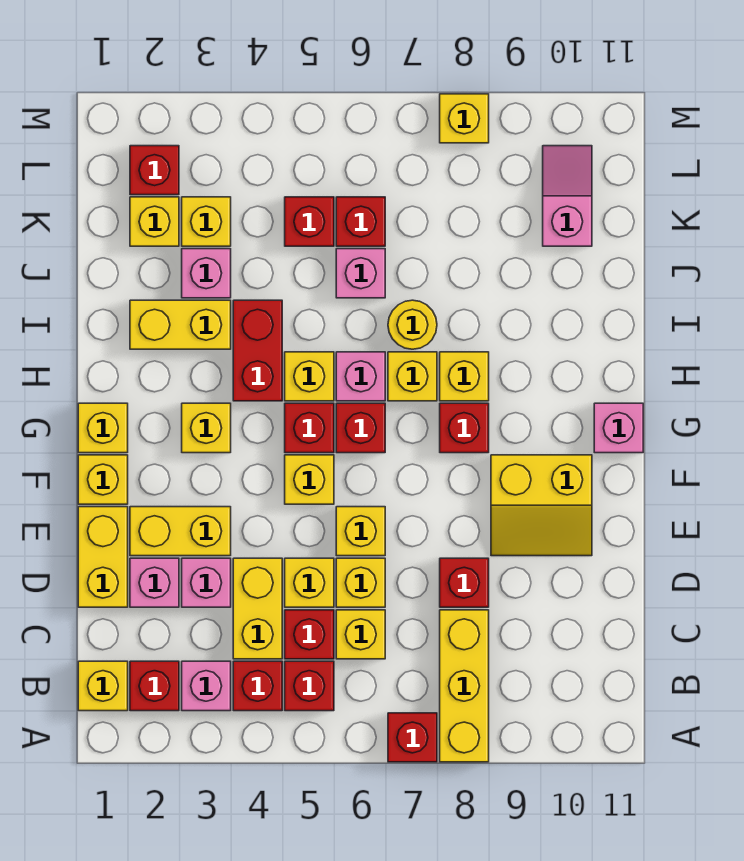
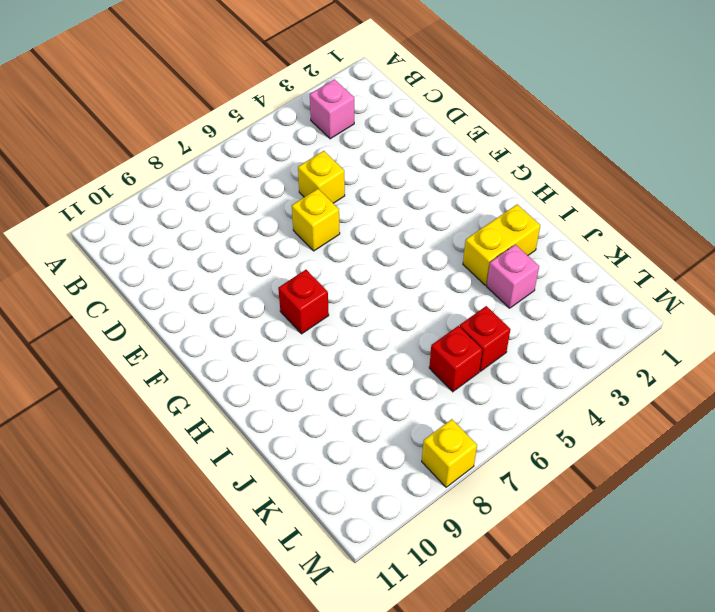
none -> red 1x1 brick [388,713,437,762]
none -> yellow 1x3 brick [440,610,489,762]
none -> yellow 1x1 brick [78,661,128,711]
none -> red 1x1 brick [130,661,179,711]

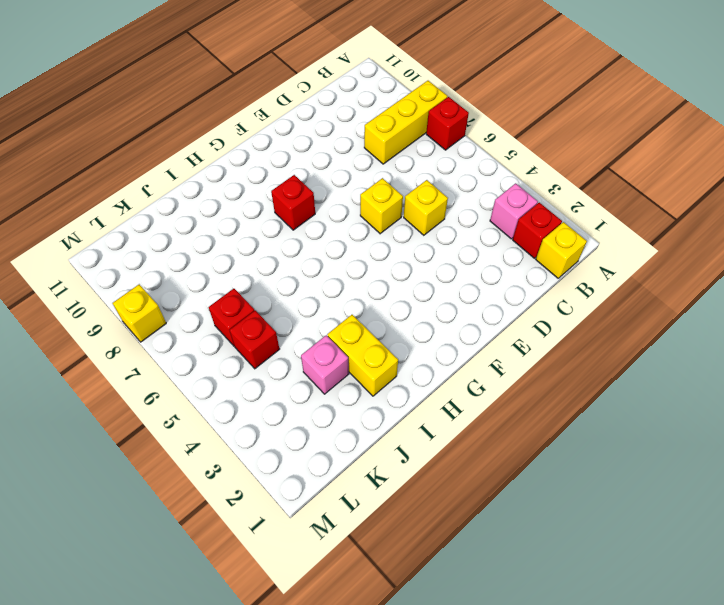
none -> red 1x1 brick [233,661,282,711]
none -> red 1x1 brick [285,661,334,711]
none -> yellow 1x2 brick [233,558,282,659]
none -> red 1x1 brick [285,610,334,659]

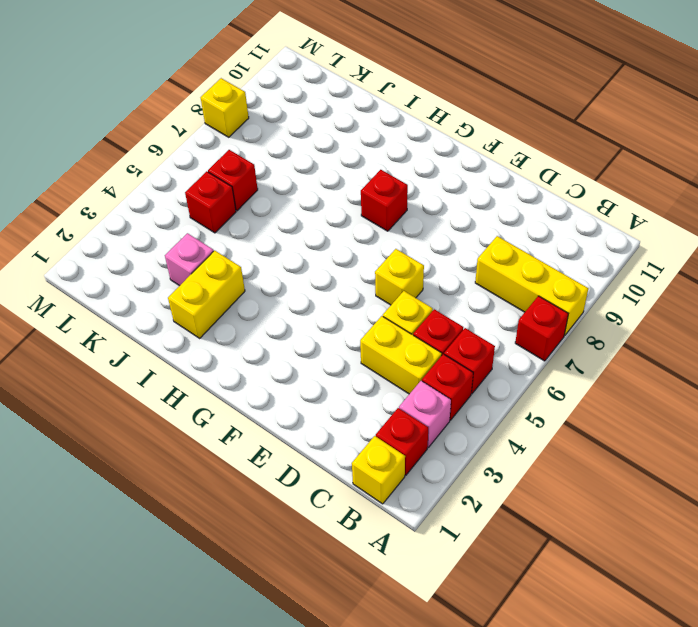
none -> yellow 1x1 brick [336,610,385,659]
none -> yellow 1x2 brick [78,507,128,607]
none -> pink 1x1 brick [130,558,179,607]
none -> pink 1x1 brick [182,558,231,607]

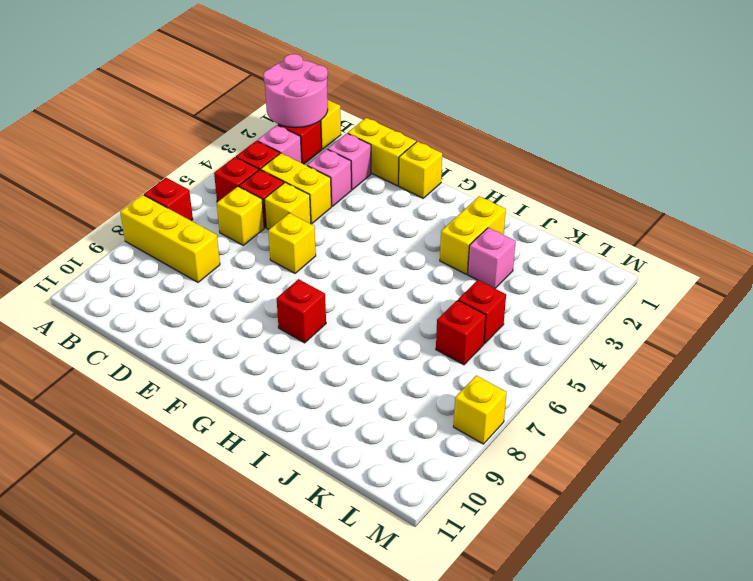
pink 2x2 round brick [263,54,328,128] -> none
none -> yellow 1x1 brick [336,558,385,607]
none -> red 1x1 brick [440,558,489,607]
none -> yellow 1x2 brick [130,507,231,556]
none -> yellow 2x2 slope [491,455,592,556]

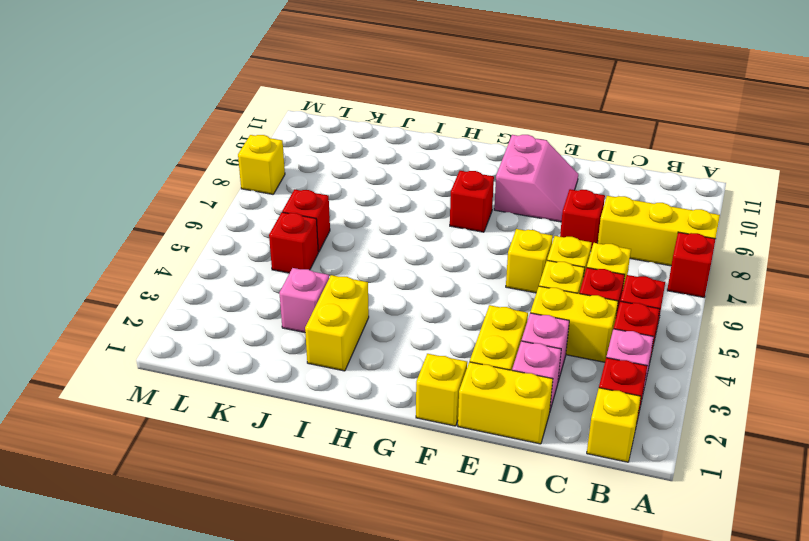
pink 2x2 slope [494,135,578,222] -> yellow 2x2 slope [491,455,592,556]
none -> yellow 1x1 brick [285,455,334,504]
none -> yellow 1x1 brick [78,403,128,453]
none -> yellow 1x1 brick [182,403,231,453]
none -> red 1x1 brick [285,403,334,453]

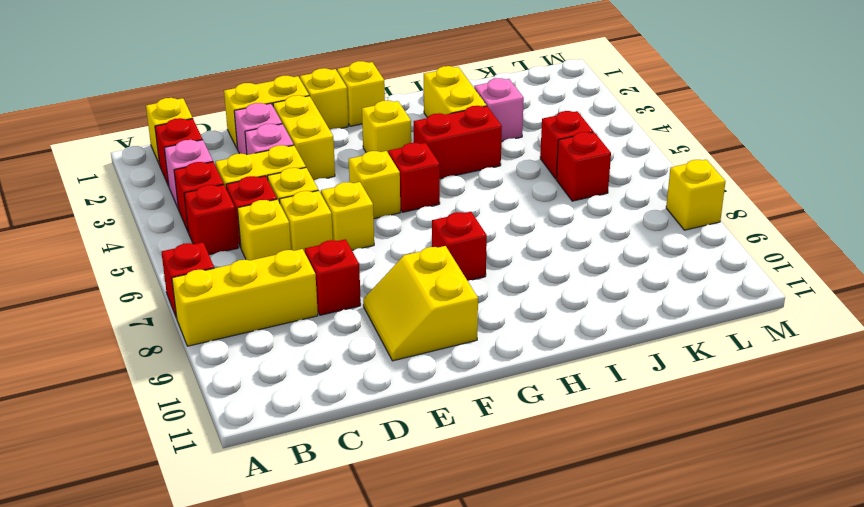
none -> red 1x1 brick [336,403,385,453]
none -> pink 1x1 brick [594,403,643,453]
none -> yellow 1x1 brick [285,352,334,401]
none -> pink 1x1 brick [336,352,385,401]

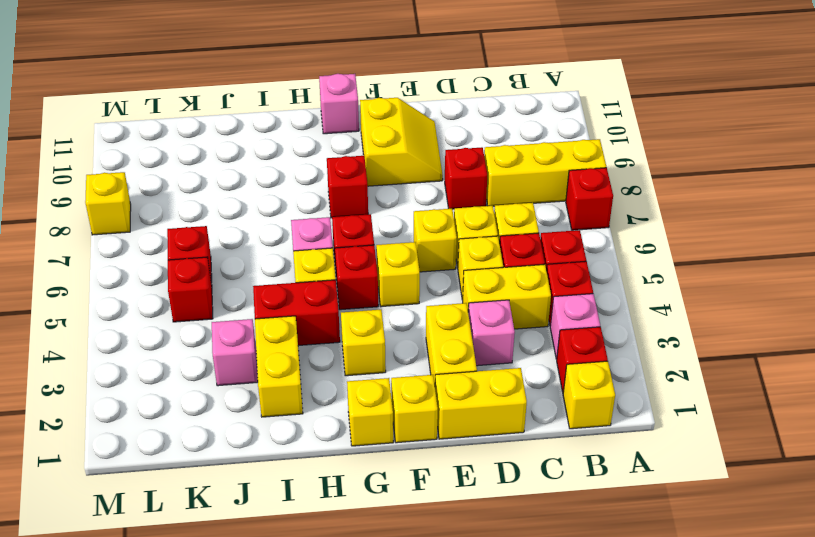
none -> pink 1x1 brick [130,558,179,607]
none -> yellow 1x1 brick [388,352,437,401]
none -> yellow 1x1 brick [440,352,489,401]
none -> yellow 1x1 round brick [388,300,437,349]

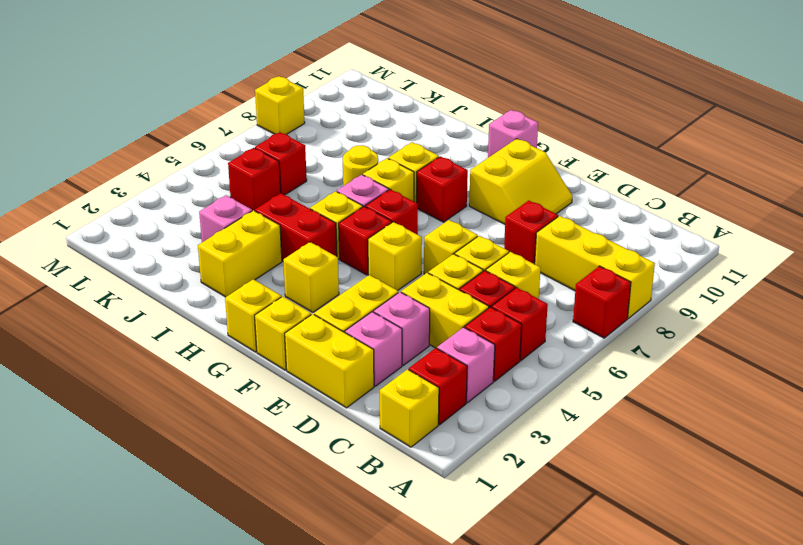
none -> pink 1x1 brick [336,249,385,298]
none -> yellow 1x1 brick [130,197,179,246]
none -> yellow 1x1 brick [182,197,231,246]
none -> pink 1x2 slope [543,146,592,246]

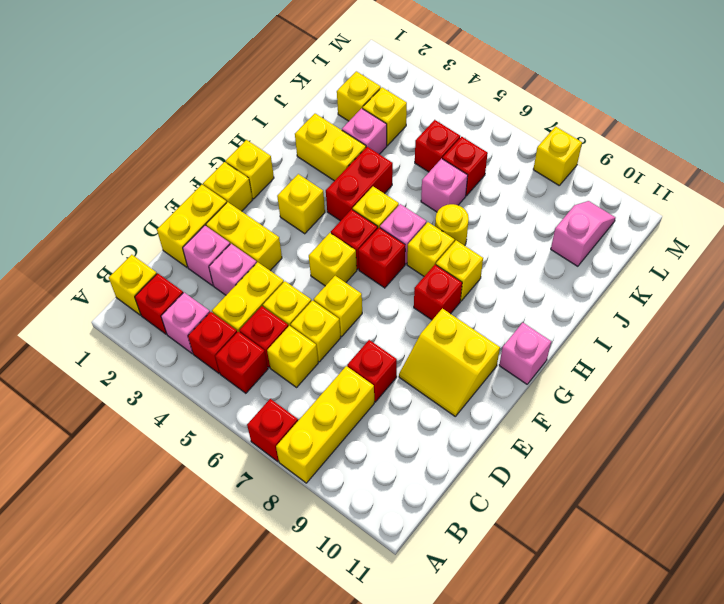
none -> red 1x1 brick [130,146,179,195]

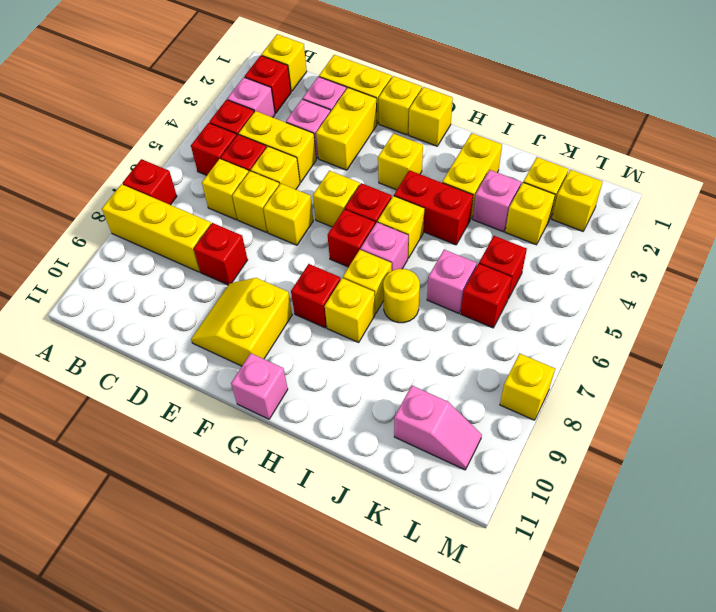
yellow 1x1 brick [552,170,603,231] -> red 1x1 brick [130,146,179,195]

